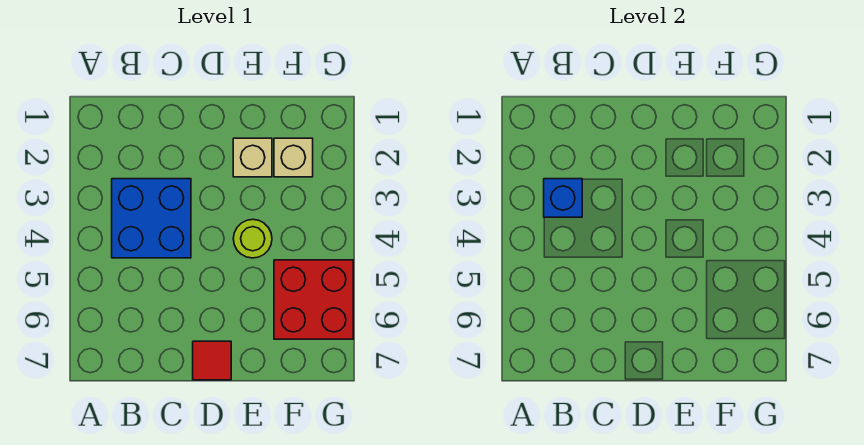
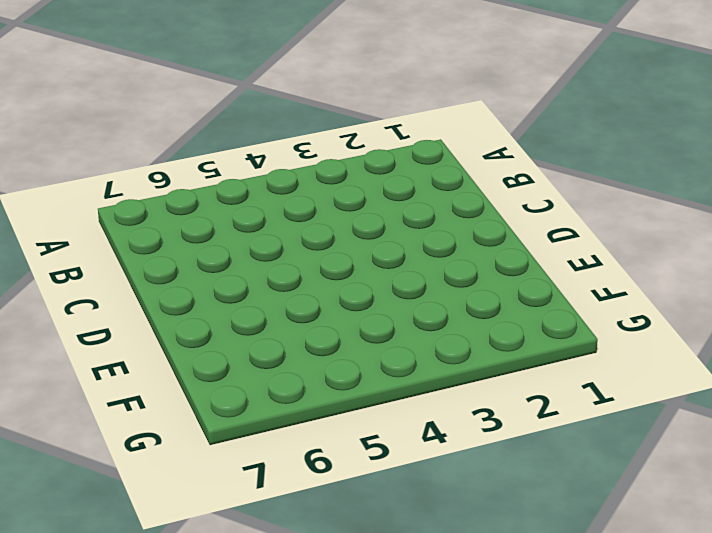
none -> blue 2x2 brick [112,179,191,258]
none -> red 1x1 tile [193,341,231,380]

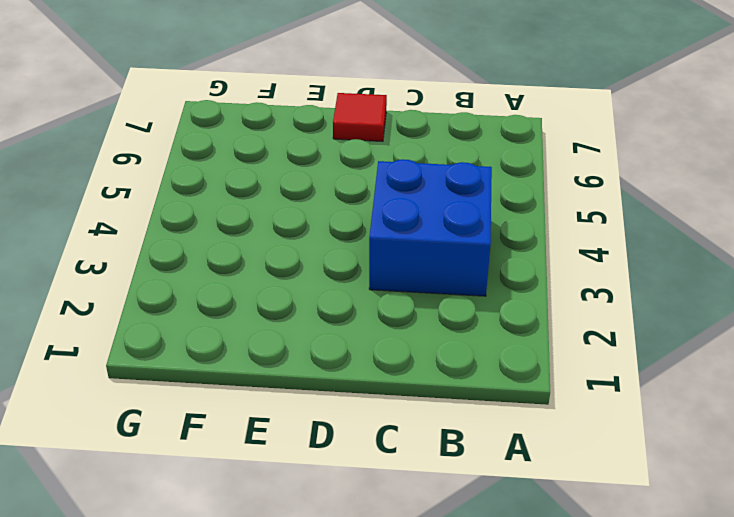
none -> tan 1x1 brick [233,138,272,177]
none -> lime 1x1 round brick [233,219,272,258]

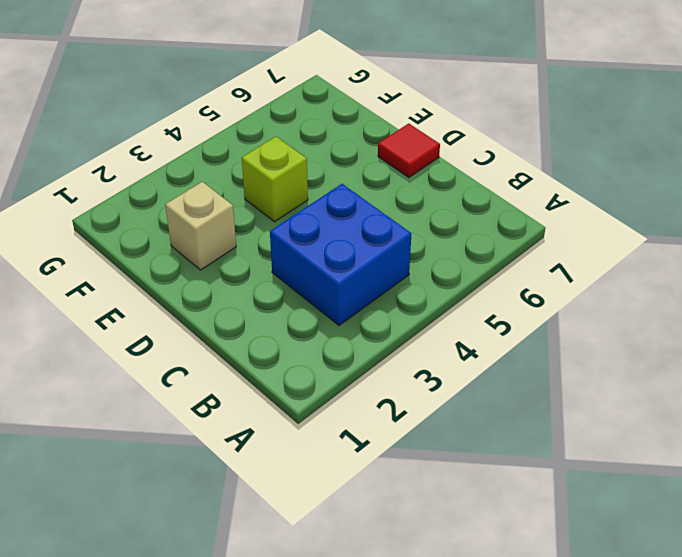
lime 1x1 brick [242,137,308,222] -> lime 1x1 round brick [233,219,272,258]
none -> tan 1x1 brick [274,138,313,177]
none -> red 2x2 brick [274,260,353,339]

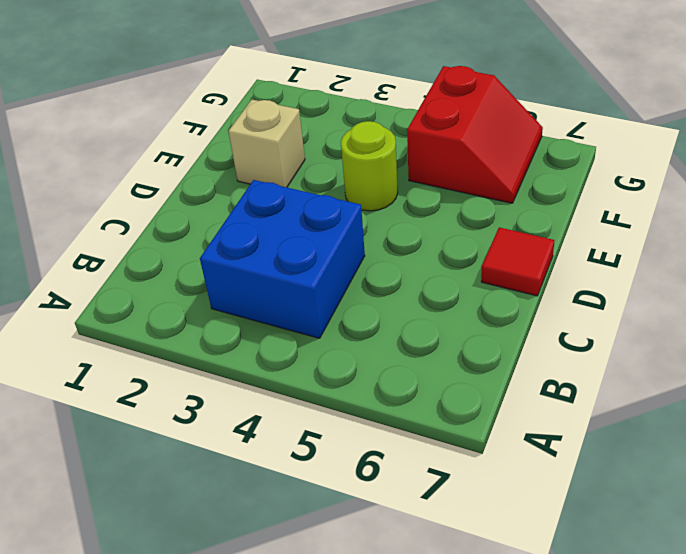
red 2x2 slope [407,66,543,203] -> red 2x2 brick [274,260,353,339]
none -> tan 1x1 brick [274,138,313,177]
none -> blue 1x1 brick [544,179,582,217]

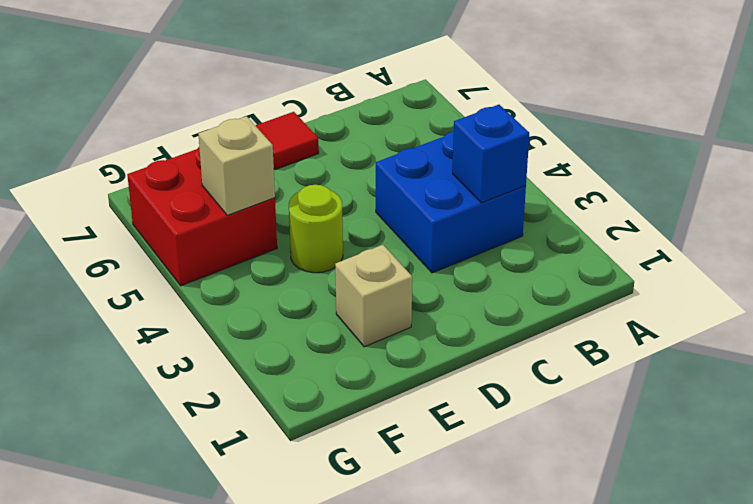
tan 1x1 brick [198,116,275,215] -> tan 1x1 brick moved to [274,138,313,177]

